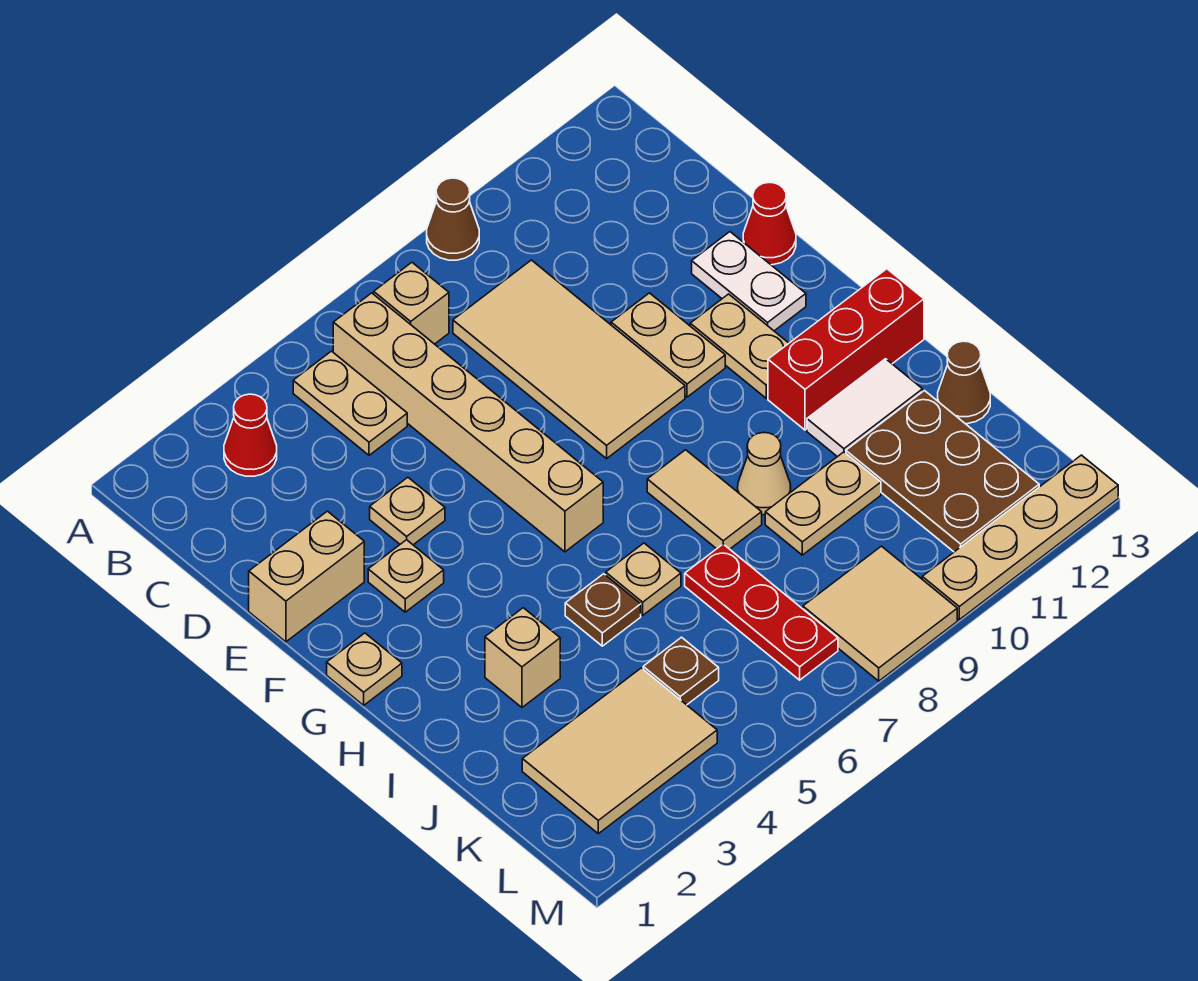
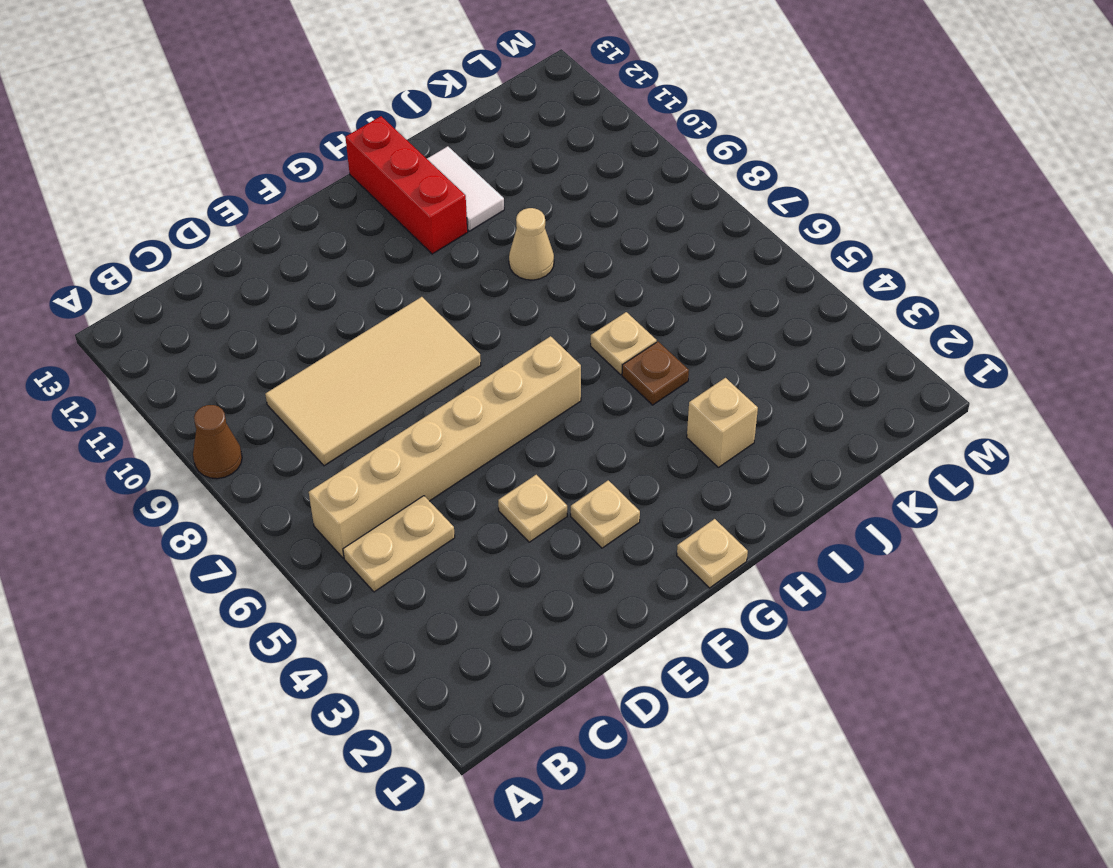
none -> red 1x1 cone [224,394,277,476]
none -> tan 1x1 brick [374,263,449,344]
none -> tan 1x2 brick [249,511,364,642]

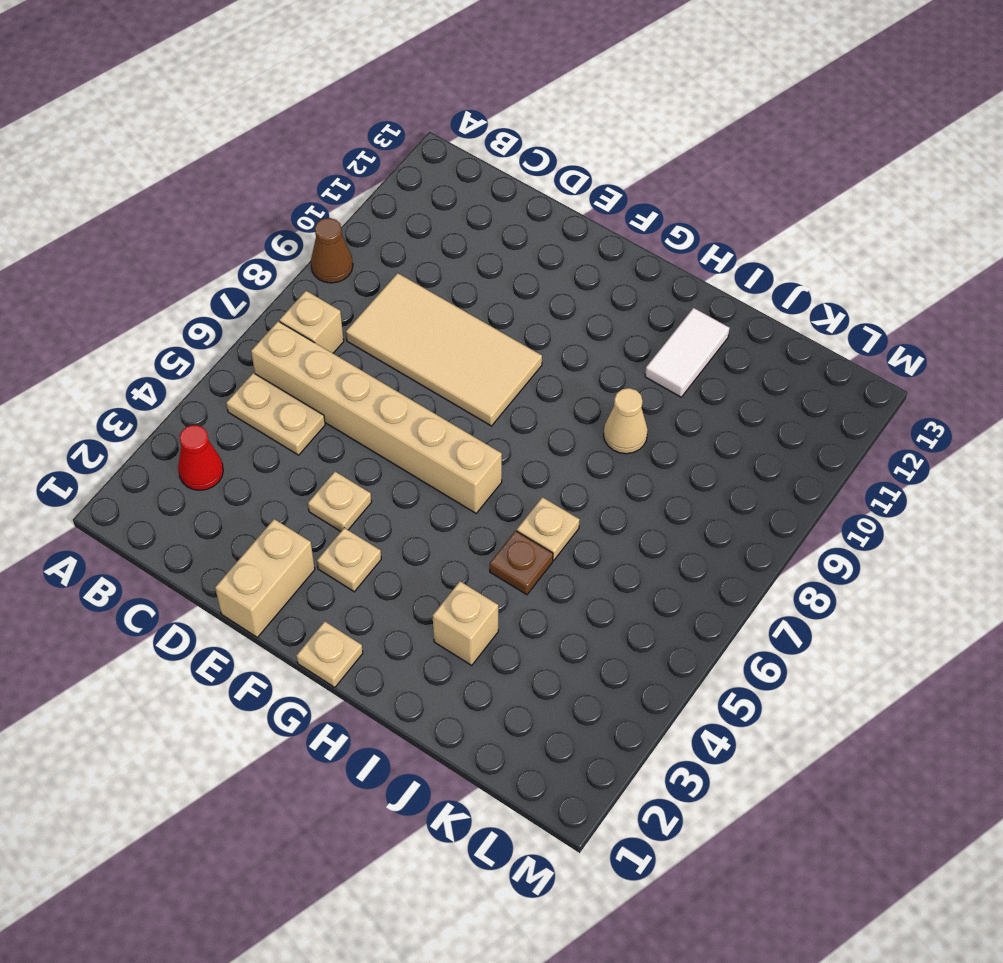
none -> tan 1x2 plate [611,293,725,397]
none -> white 1x2 plate [692,232,806,331]
none -> red 1x1 cone [743,182,796,265]

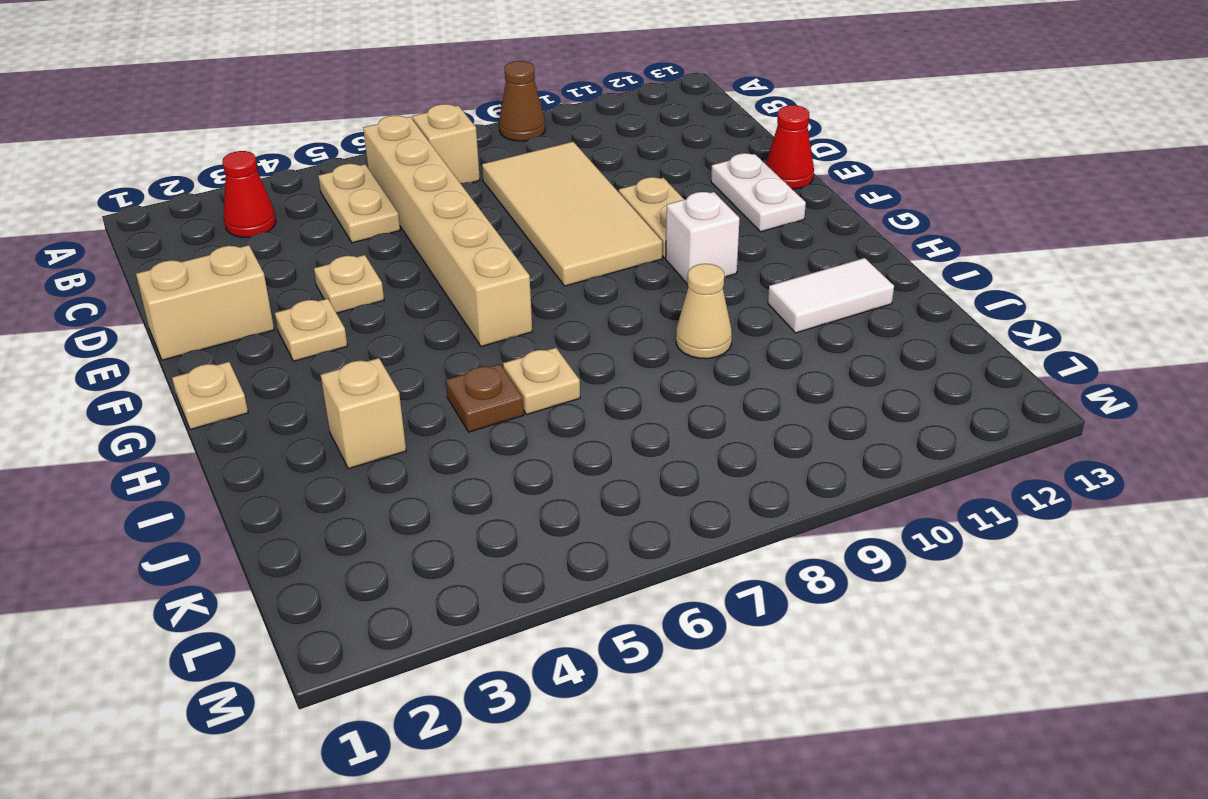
white 1x1 brick [666,192,740,284] -> none
none -> tan 1x2 plate [690,294,789,398]
none -> tan 1x2 tile [647,450,762,549]
none -> red 1x3 brick [768,269,924,430]

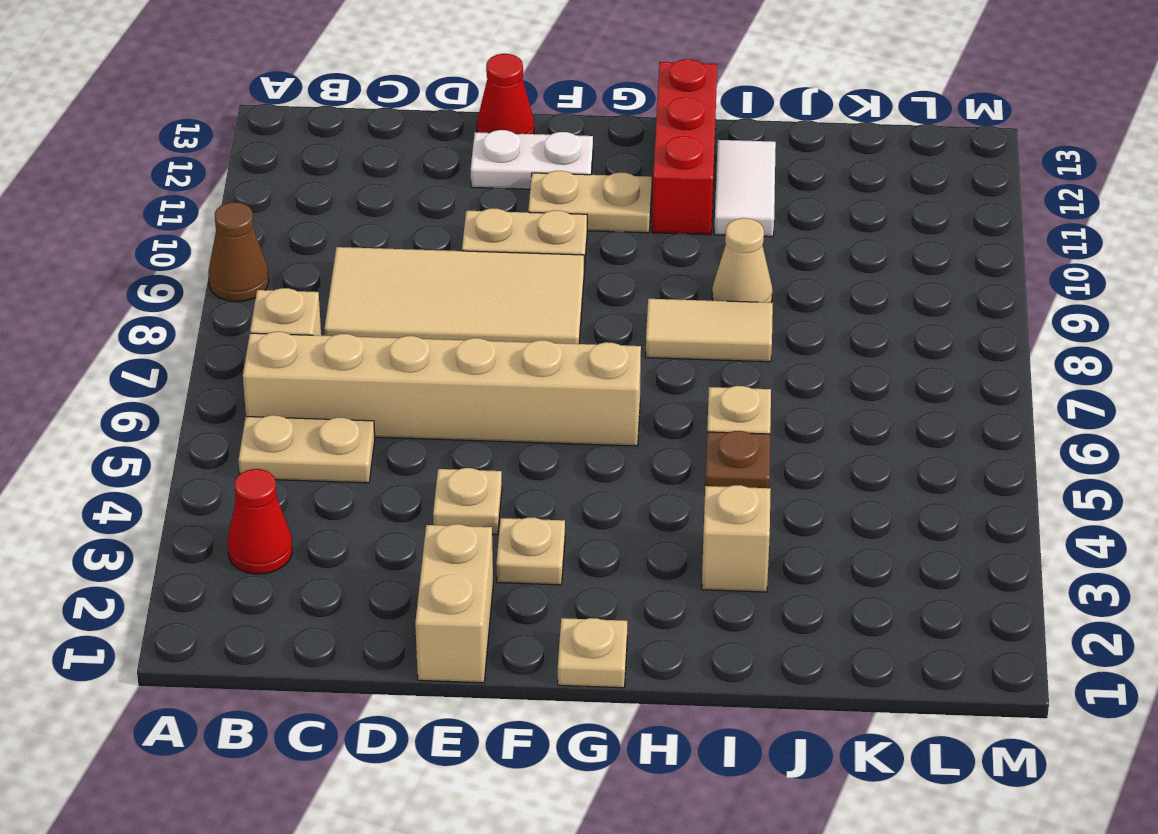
none -> red 1x3 plate [685,544,838,680]
none -> tan 1x2 plate [765,452,881,555]
none -> brown 2x3 plate [846,391,1039,552]

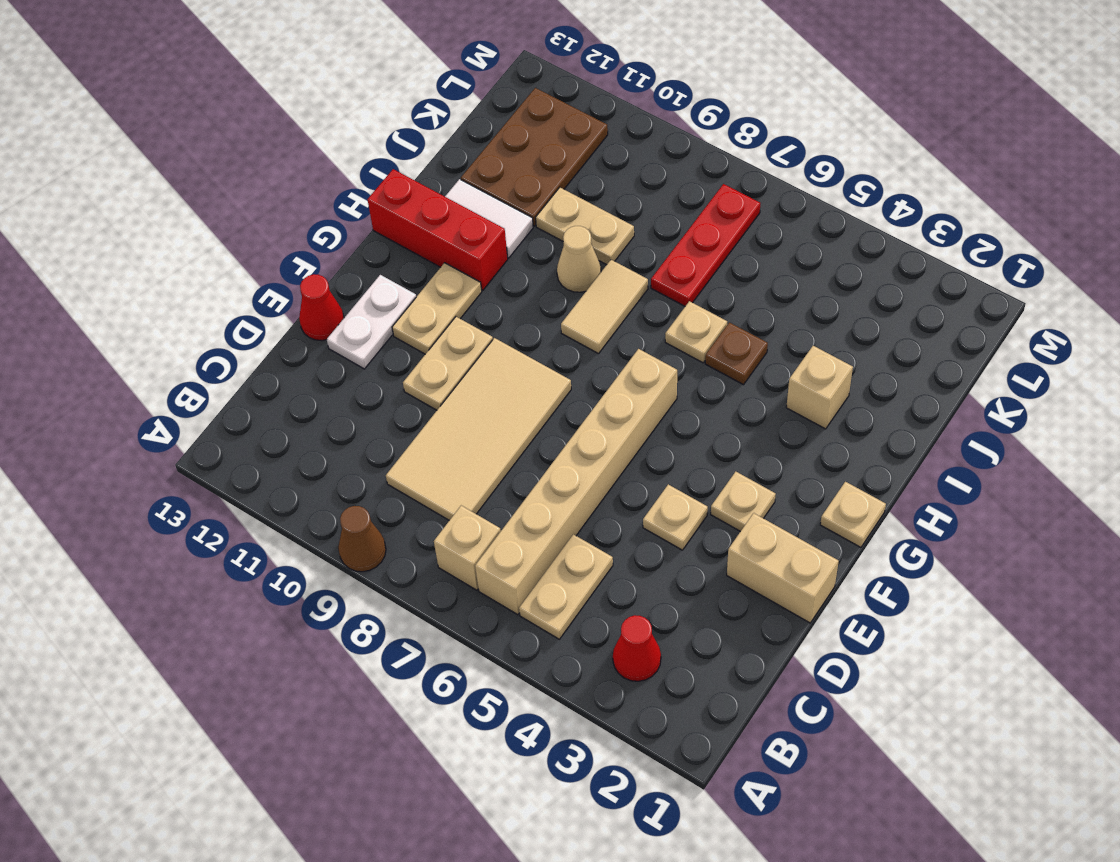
none -> brown 1x1 cone [938,341,990,424]
none -> tan 2x3 tile [522,668,717,834]
none -> brown 1x1 plate [643,637,719,705]

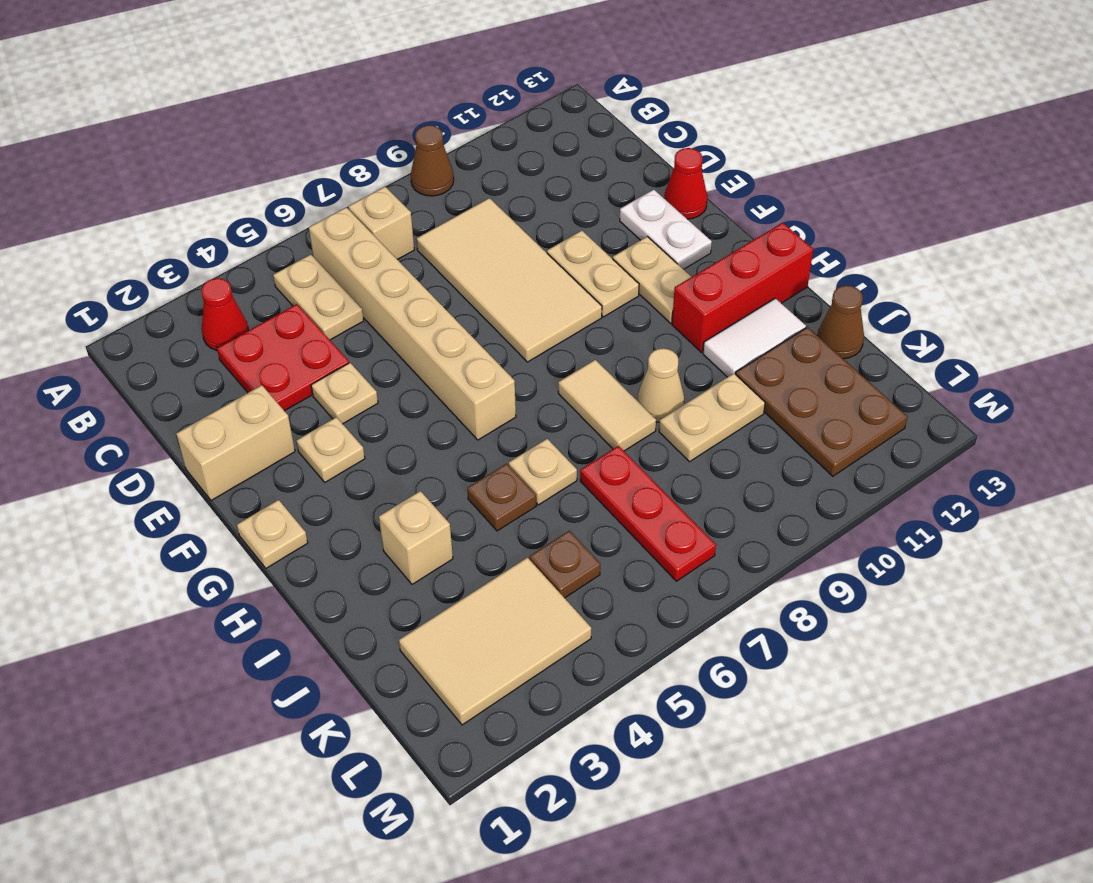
red 2x2 plate [217,304,349,411] -> none
none -> tan 2x2 tile [803,546,957,681]
none -> tan 1x4 plate [922,455,1118,620]

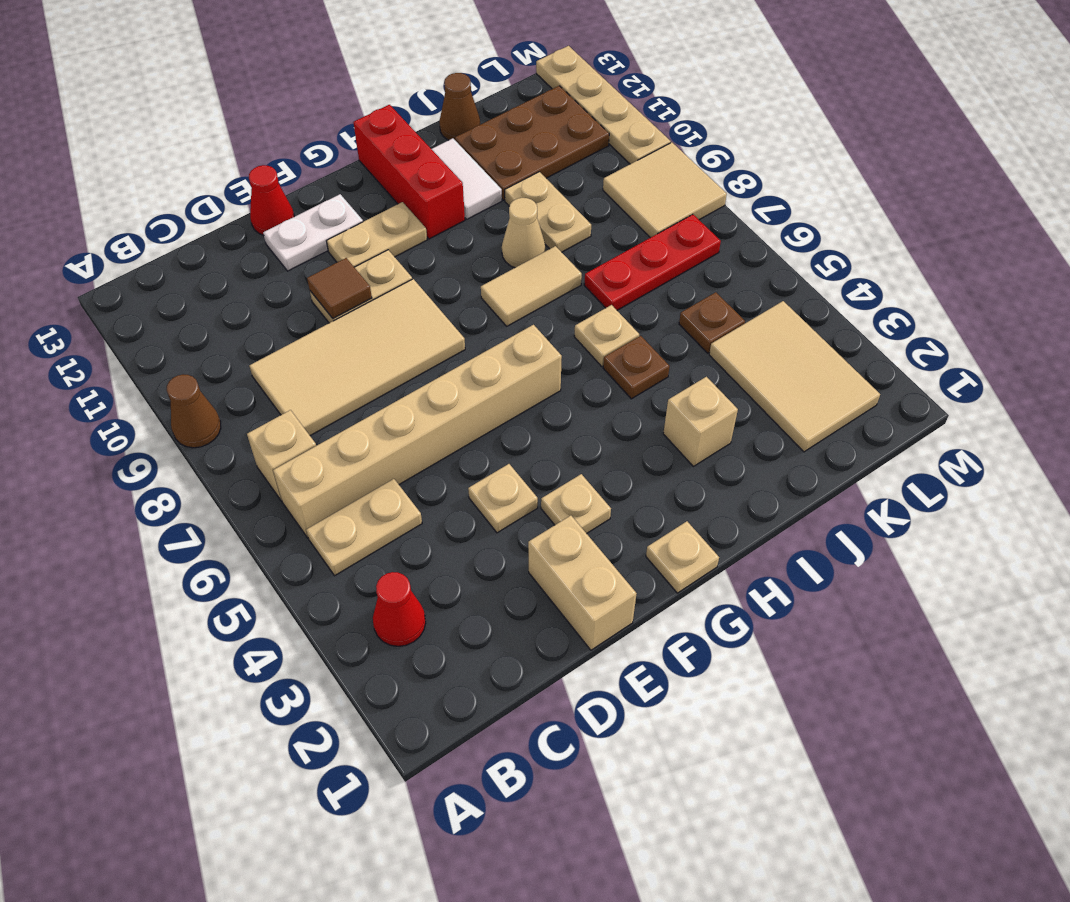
brown 1x1 tile [307,258,372,319] -> none

